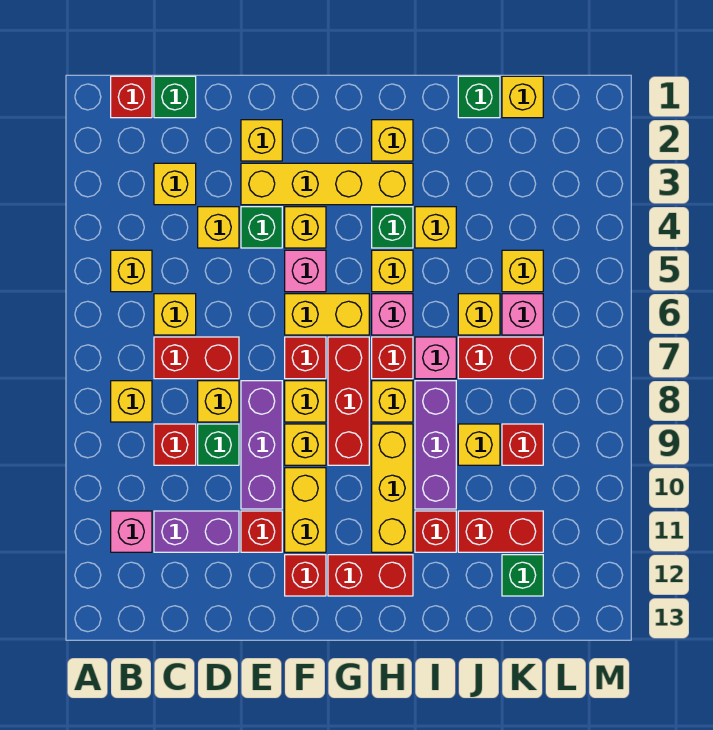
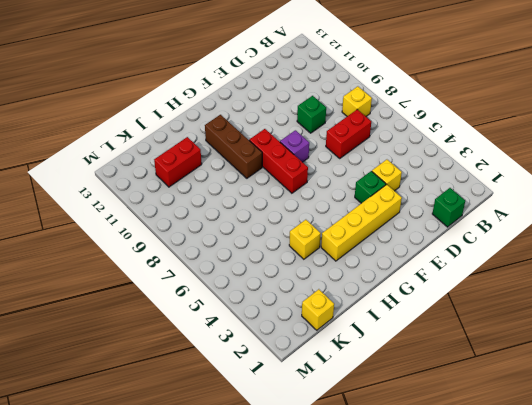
purple 1x1 brick [280,130,309,162] -> yellow 1x1 brick [285,381,326,422]
brown 1x3 brick [205,115,262,178] -> yellow 1x3 brick [372,424,413,552]
none -> red 1x1 brick [111,76,152,118]
none -> yellow 1x1 brick [111,250,152,292]
none -> pink 1x1 brick [111,511,152,552]
none -> yellow 1x1 brick [154,163,196,205]

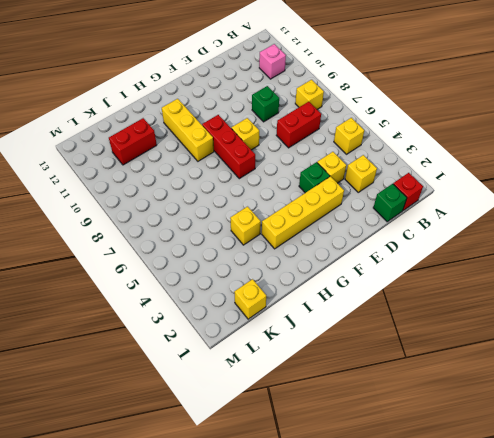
none -> yellow 1x1 brick [154,294,196,335]
none -> red 1x1 brick [154,424,196,465]
none -> purple 1x2 brick [154,511,239,552]
none -> yellow 1x1 brick [198,381,239,422]

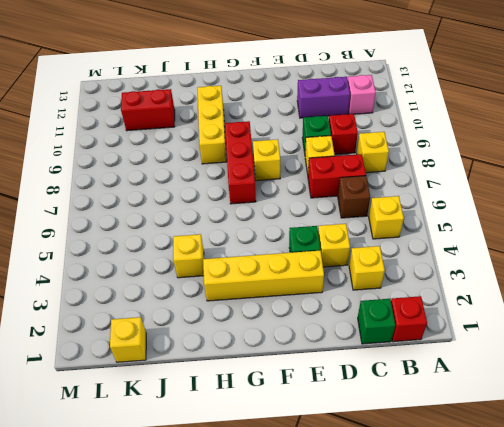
brown 1x1 brick [338,176,370,218] -> yellow 1x1 brick [154,294,196,335]
none -> yellow 1x1 brick [241,120,282,161]
none -> purple 1x3 brick [241,381,282,509]
none -> red 1x1 brick [241,511,282,552]
none -> yellow 1x1 brick [285,207,326,248]

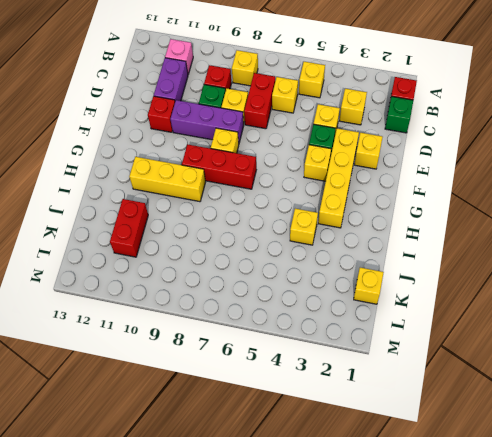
none -> pink 1x1 brick [285,250,326,292]
none -> yellow 1x2 brick [285,294,369,335]
none -> red 1x1 brick [285,337,326,379]
none -> yellow 1x1 brick [285,424,326,465]

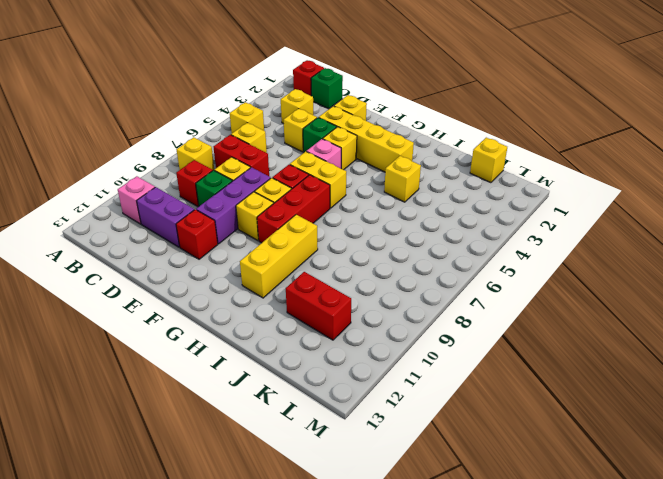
none -> yellow 1x2 brick [285,468,326,552]
none -> red 1x1 brick [285,555,326,596]
none -> red 1x2 brick [328,555,413,596]
none -> yellow 1x1 brick [372,120,413,161]

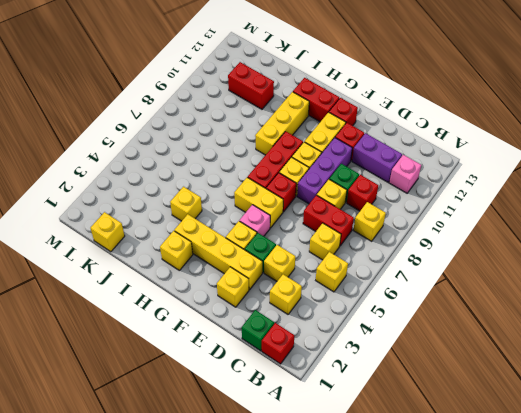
none -> green 1x1 brick [372,207,413,248]
none -> yellow 1x1 brick [372,250,413,292]
none -> pink 1x1 brick [372,294,413,335]
none -> red 1x1 brick [372,337,413,379]

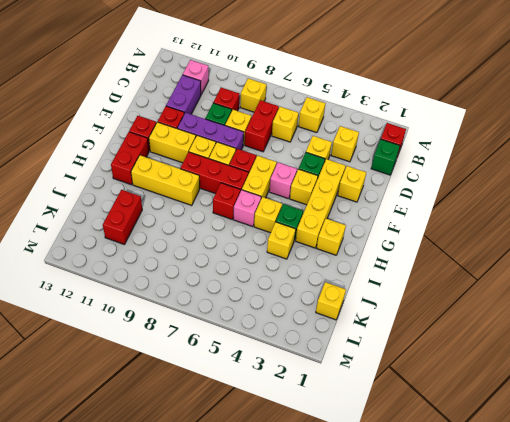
none -> yellow 1x1 brick [372,381,413,422]
none -> pink 1x1 brick [415,337,456,379]
none -> purple 1x3 brick [415,381,456,509]
none -> red 1x1 brick [415,511,456,552]

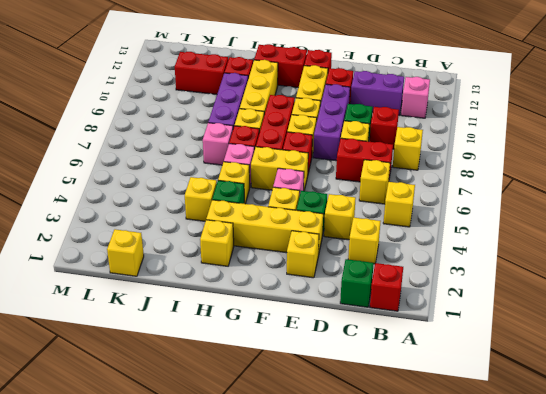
none -> green 1x1 brick [458,76,500,118]
none -> yellow 1x1 brick [458,294,500,335]
none -> red 1x2 brick [458,337,543,379]
none -> yellow 1x1 brick [458,424,500,465]

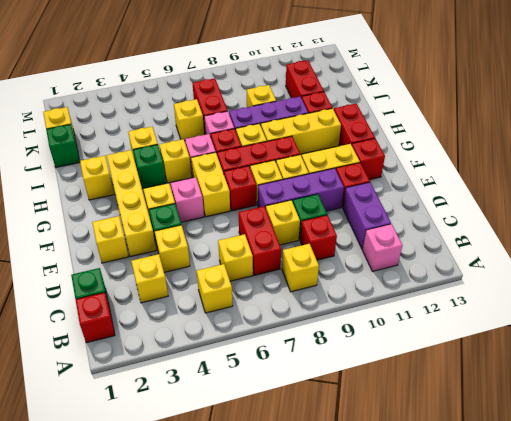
none -> yellow 1x1 brick [502,250,543,292]
none -> pink 1x1 brick [502,294,543,335]
none -> red 1x1 brick [502,424,543,465]
none -> green 1x1 brick [502,555,543,596]

